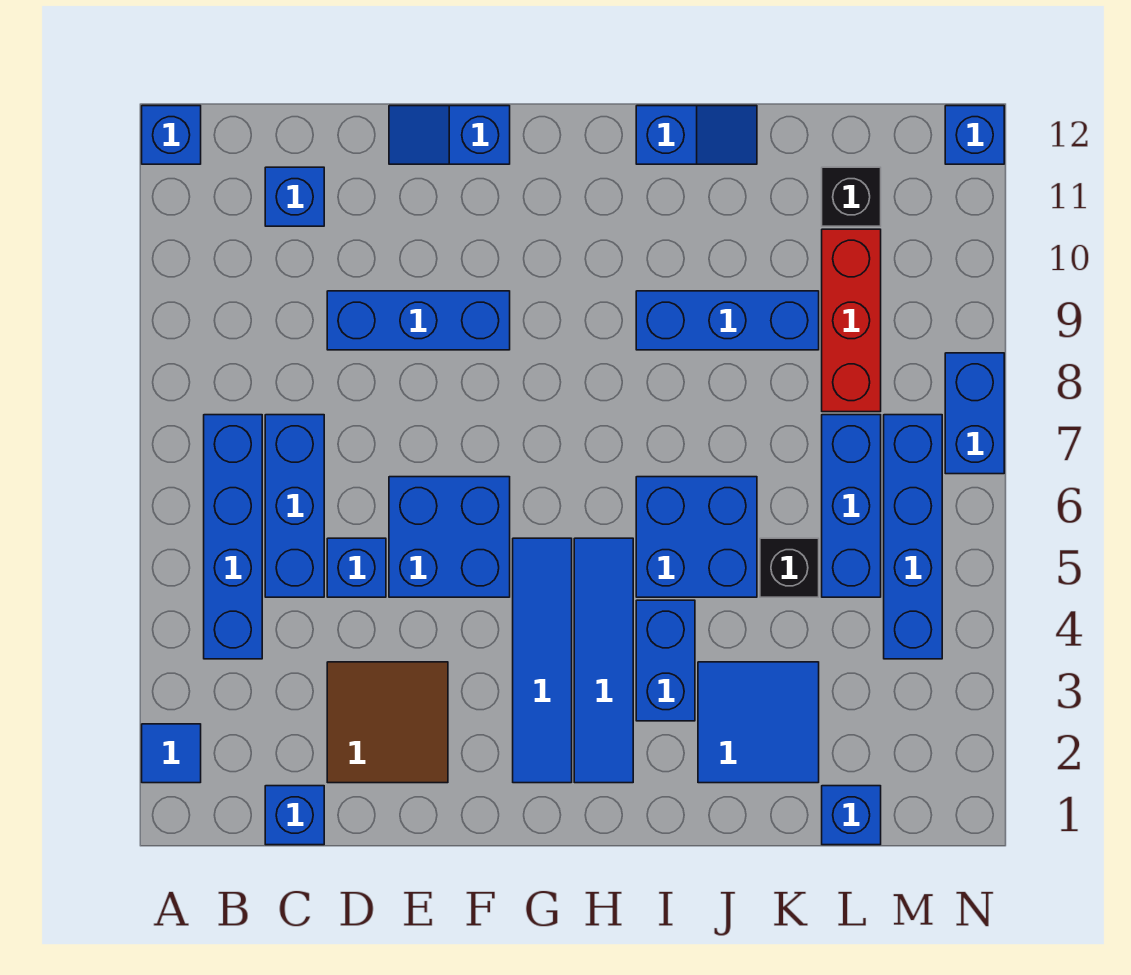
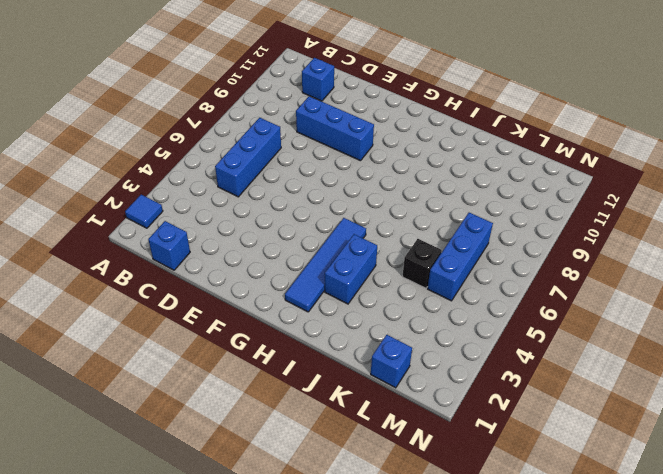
none -> blue 1x1 brick [142,106,201,164]
none -> blue 1x4 brick [204,415,262,659]
none -> brown 2x2 tile [327,662,448,783]

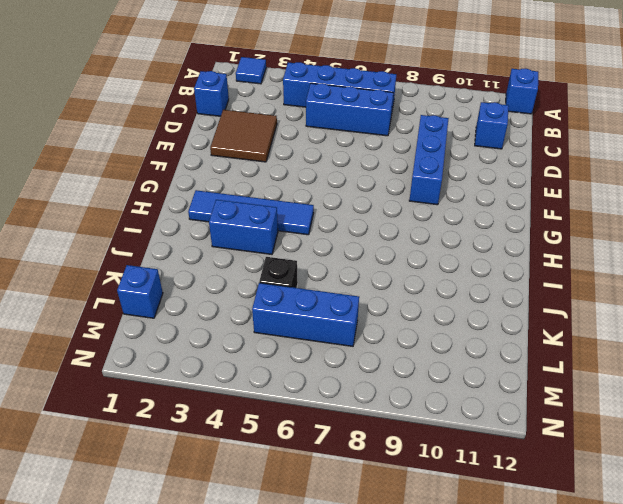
none -> blue 1x1 brick [327,538,386,597]
none -> blue 2x2 brick [389,477,510,597]
none -> blue 1x2 slope [389,106,510,164]

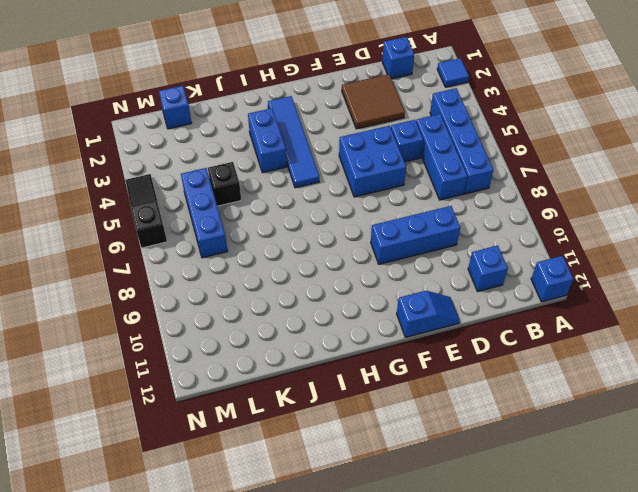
black 1x3 slope [125,174,167,248] -> none
none -> blue 1x4 tile [513,538,572,783]
none -> blue 2x2 brick [636,477,757,597]
none -> blue 1x3 brick [636,291,819,350]

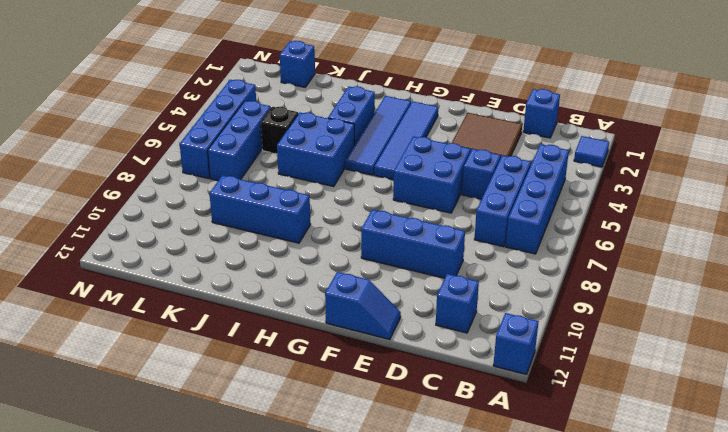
none -> blue 1x2 slope [636,106,757,164]
none -> blue 2x2 tile [698,662,819,783]
none -> red 1x3 brick [822,229,881,412]

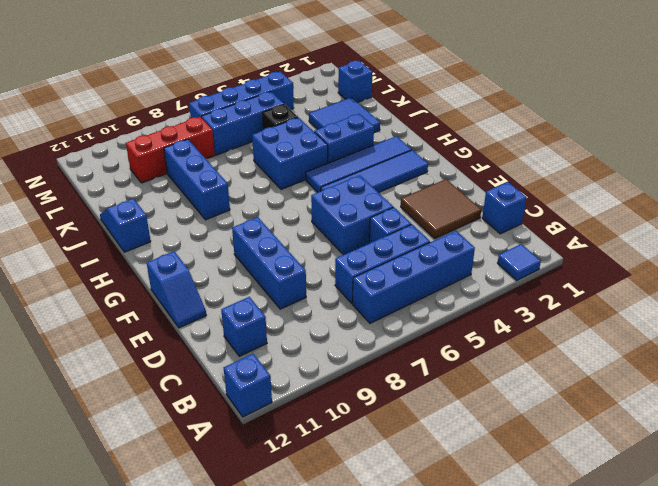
none -> black 1x1 brick [822,167,881,226]
none -> blue 1x2 brick [945,353,1004,474]
none -> blue 1x1 brick [945,106,1004,164]

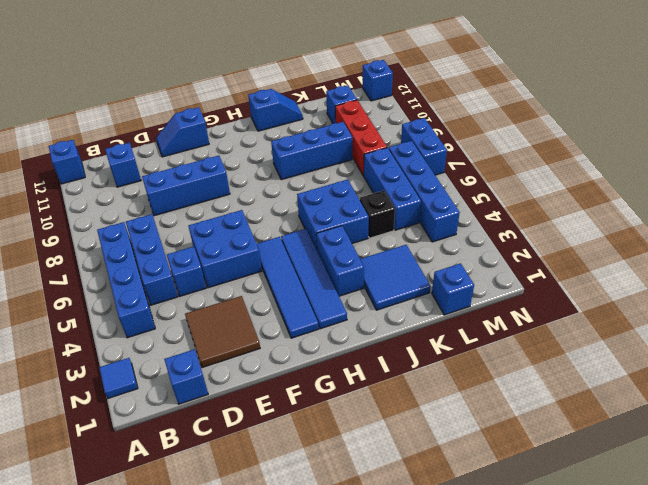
blue 1x1 brick [326,85,357,123] -> black 1x1 brick [822,167,881,226]

